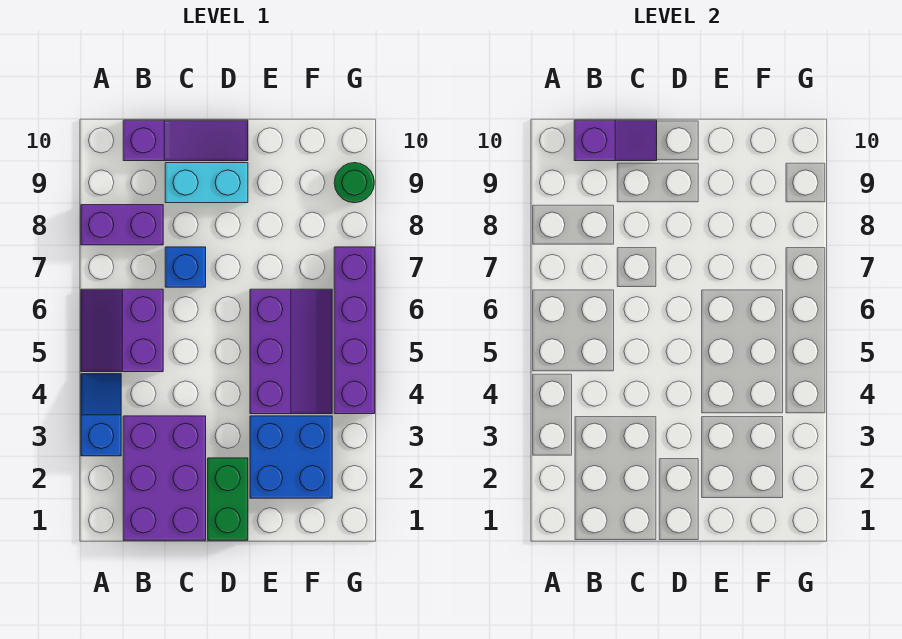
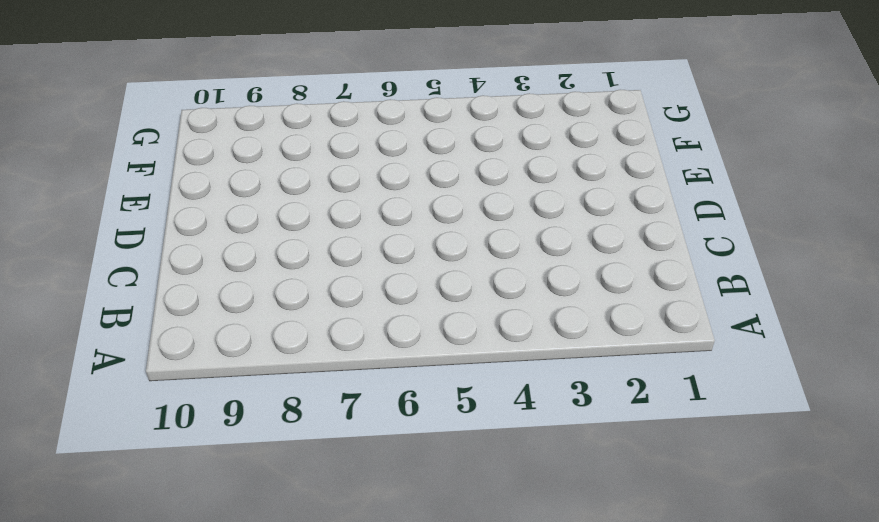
none -> blue 1x2 slope [81,374,121,456]
none -> purple 2x2 slope [81,289,163,372]
none -> purple 1x2 brick [81,205,163,245]

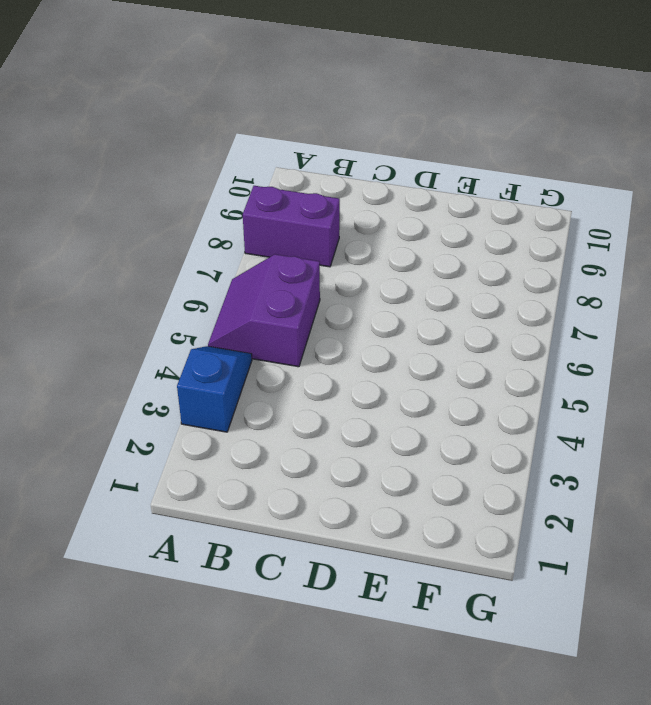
none -> purple 2x3 brick [123,416,206,540]
none -> purple 1x3 slope [123,120,248,161]
none -> blue 1x1 brick [165,247,206,287]

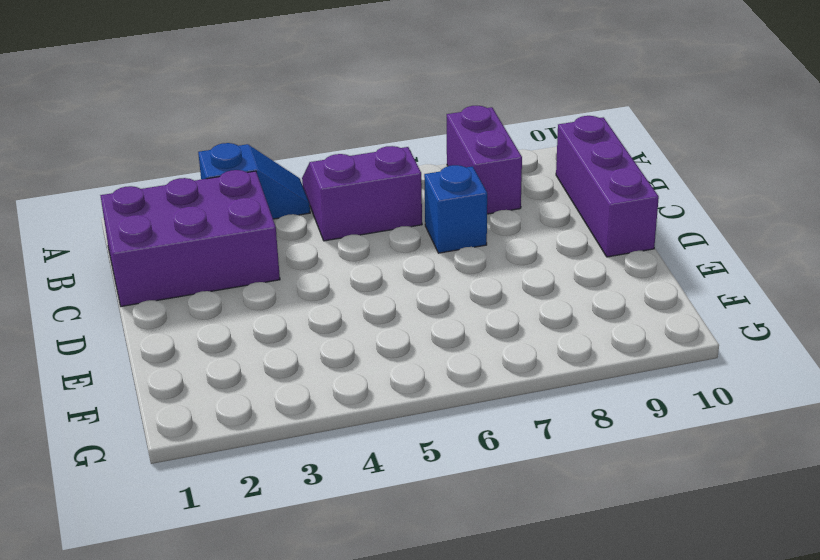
purple 1x3 brick [556,116,659,257] -> purple 1x3 slope [123,120,248,161]
none -> cyan 1x2 brick [165,163,248,203]
none -> green 1x2 brick [208,458,248,540]
none -> blue 2x2 brick [250,416,332,498]

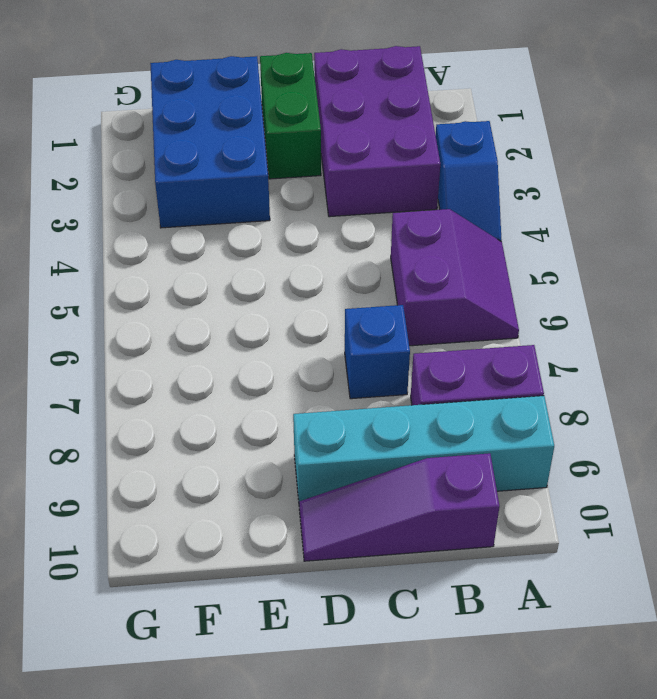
cyan 1x4 brick [293,396,554,501] -> cyan 1x2 brick [165,163,248,203]
blue 2x3 brick [150,56,270,228] -> blue 2x2 brick [250,416,332,498]
none -> purple 2x3 slope [250,289,332,414]
none -> purple 1x4 brick [334,247,375,414]
none -> green 1x1 round brick [334,163,374,203]

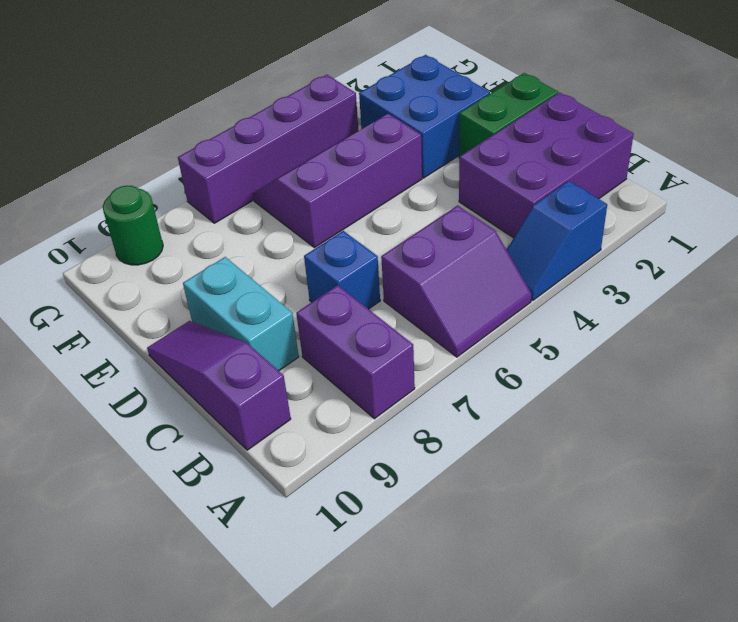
none -> purple 1x2 slope [574,120,657,161]

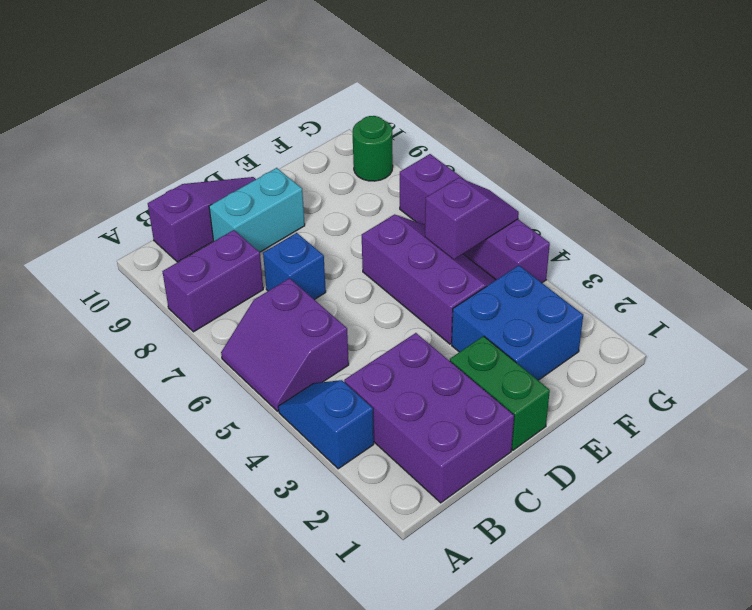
purple 1x2 slope [425,178,519,259] -> purple 1x2 slope moved to [574,120,657,161]

